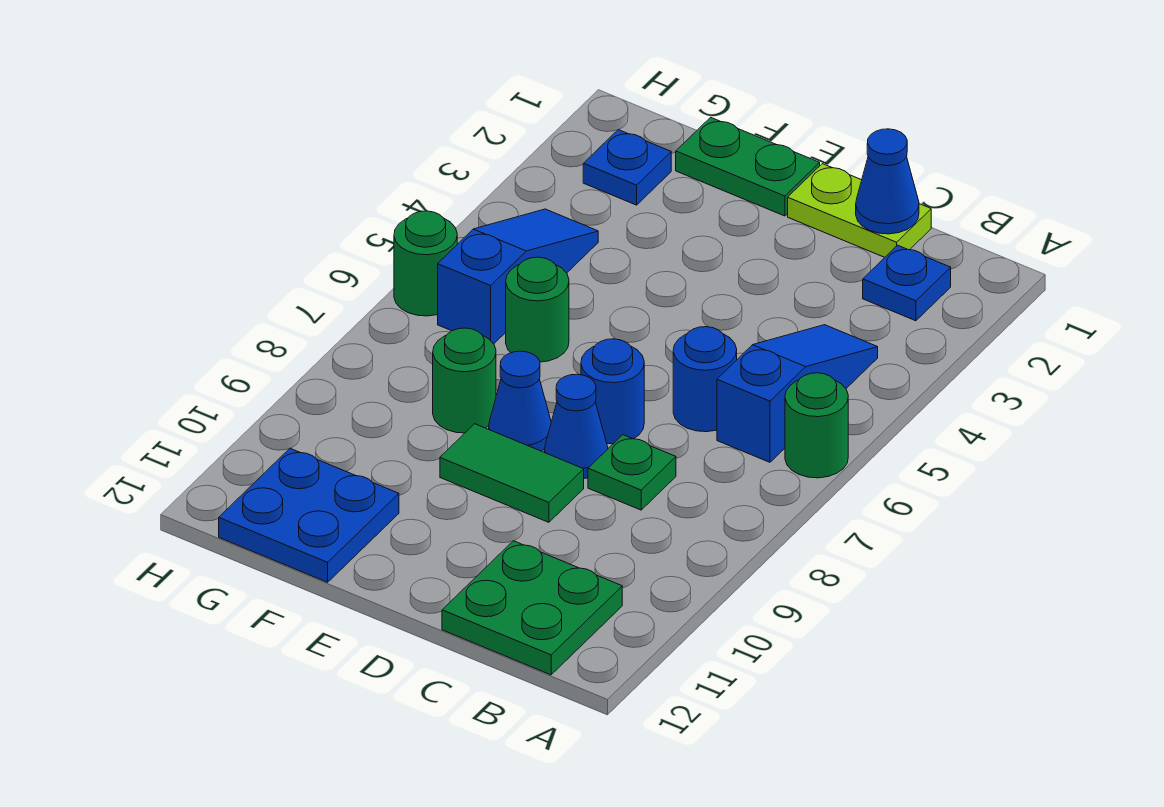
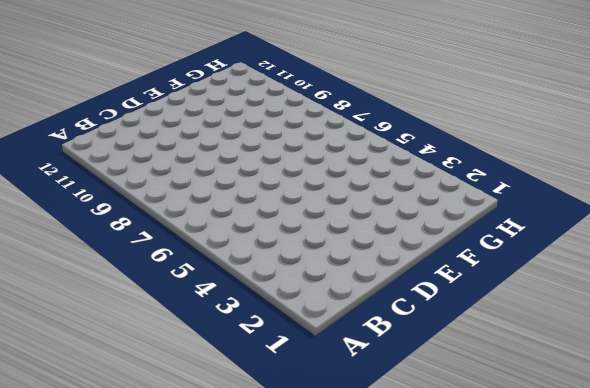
none -> green 1x1 round brick [785,373,848,478]
none -> blue 1x1 plate [863,245,951,321]
none -> blue 1x3 slope [717,325,878,462]

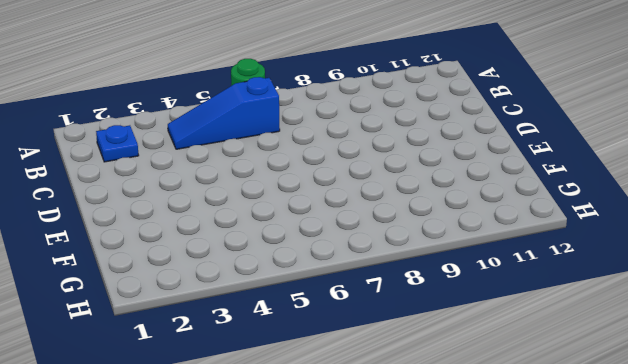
none -> green 2x2 plate [442,541,622,675]
none -> lime 1x2 plate [788,164,931,257]
none -> blue 1x1 round brick [673,327,737,432]

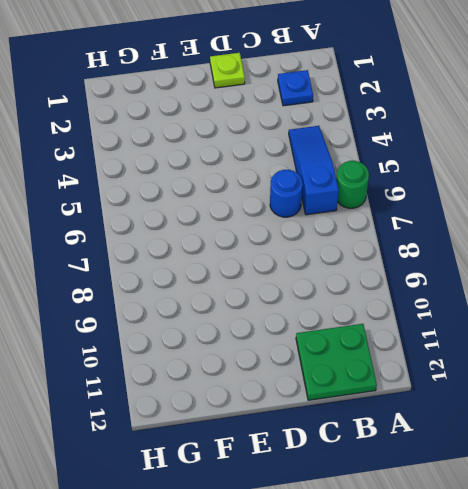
lime 1x1 plate [210,53,245,88] -> lime 1x2 plate [788,164,931,257]
none -> green 1x1 plate [588,435,676,510]
none -> blue 1x1 round brick [581,339,644,444]
none -> blue 1x1 cone [544,374,608,478]

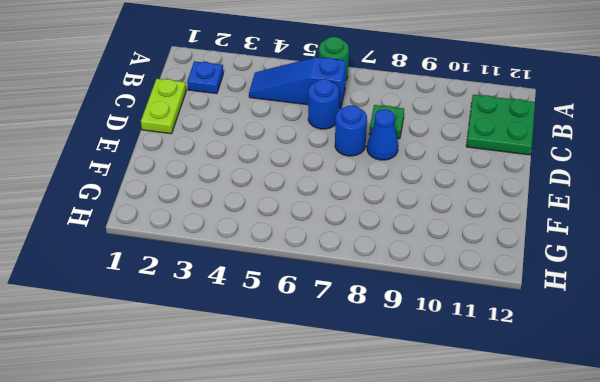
none -> green 1x2 tile [440,424,584,522]
none -> green 1x2 plate [676,117,820,216]
none -> blue 1x1 cone [489,351,551,451]

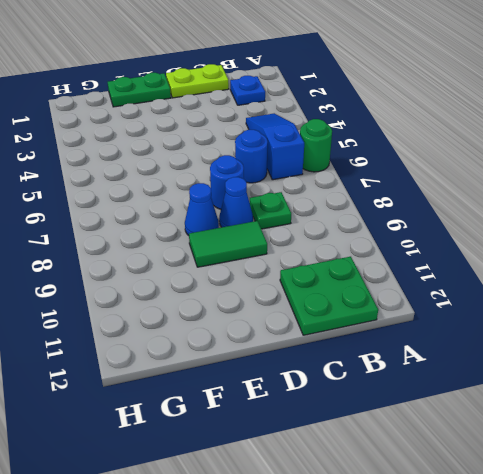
none -> green 1x1 round brick [506,257,569,362]
none -> green 1x1 round brick [433,328,496,433]
none -> blue 2x2 plate [219,449,399,582]

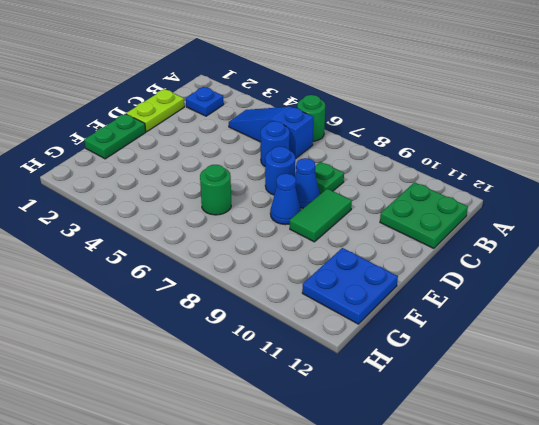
none -> green 1x1 round brick [433,328,496,433]
none -> blue 1x1 plate [583,130,671,205]
none -> blue 1x3 slope [438,209,598,344]

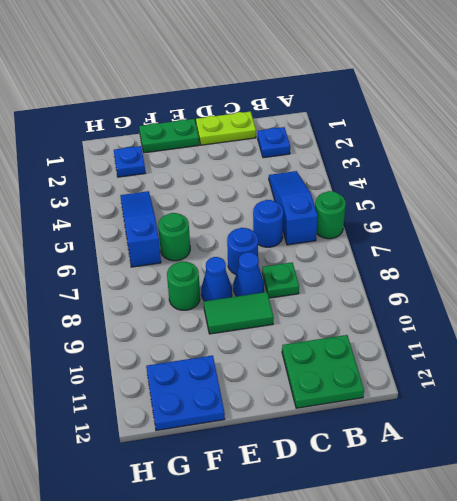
none -> green 1x1 round brick [394,211,457,316]
none -> blue 1x1 cone [856,129,919,234]

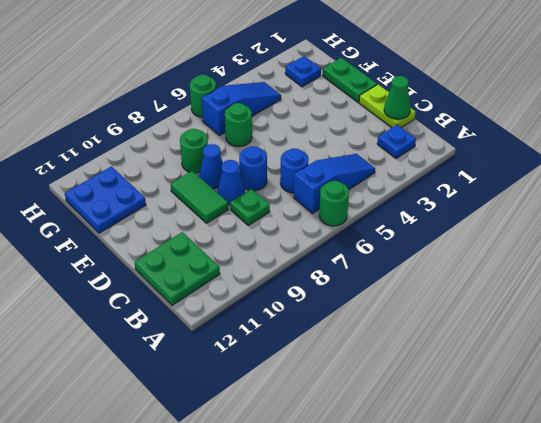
green 1x1 cone [384,76,411,119] -> blue 1x1 cone [856,129,919,234]

